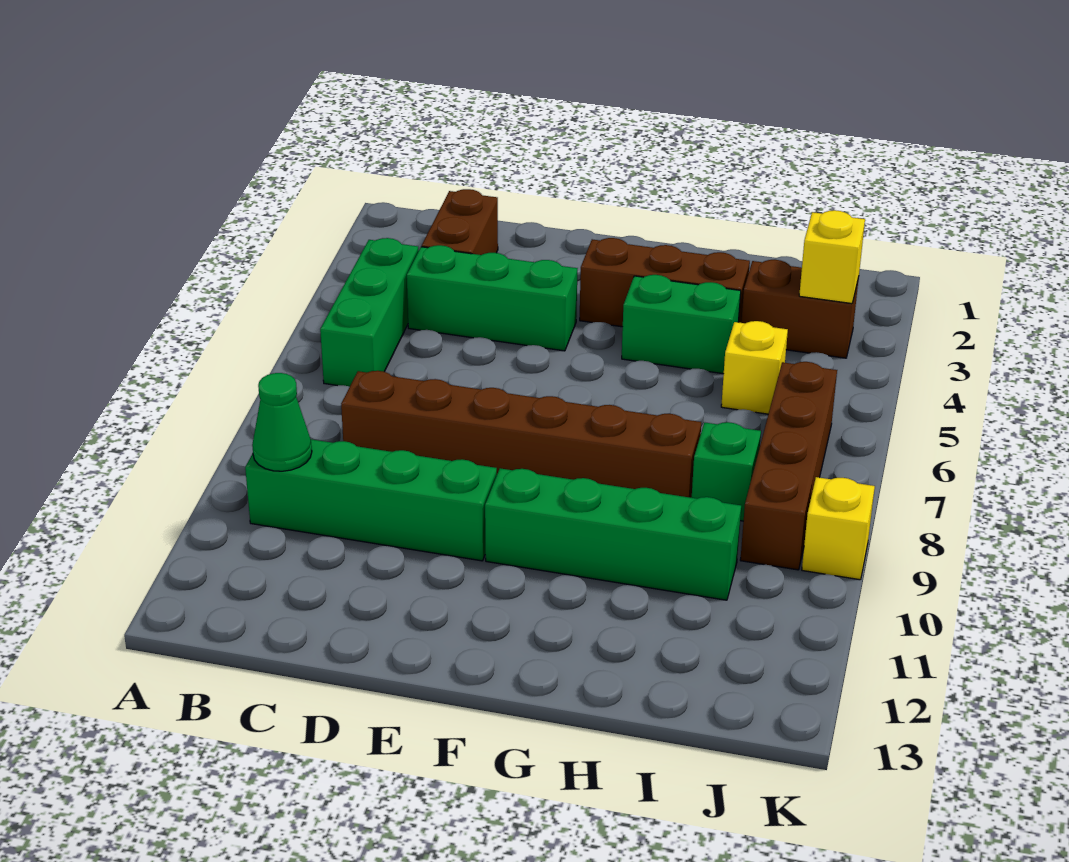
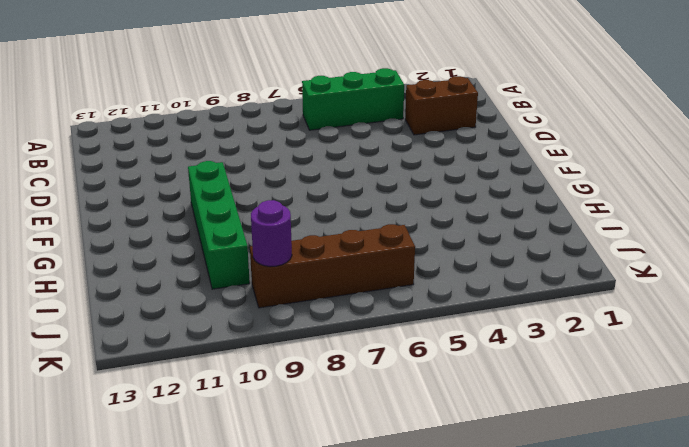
purple 1x1 round brick [251,200,292,267] -> none
none -> green 1x4 brick [245,439,497,561]
none -> green 1x3 brick [407,245,578,351]
none -> brown 1x6 brick [341,371,701,498]

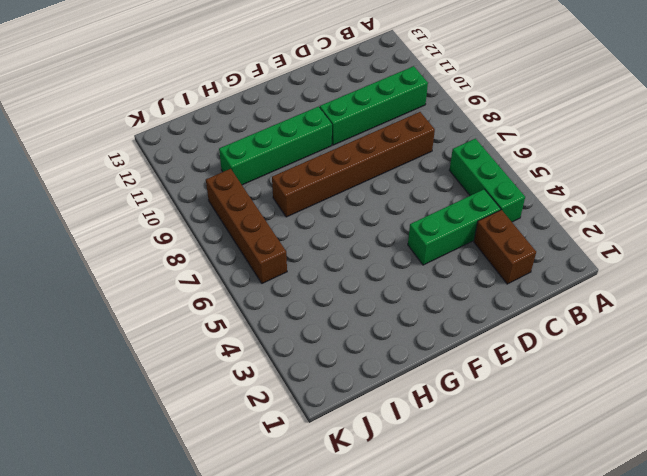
none -> brown 1x3 brick [580,238,750,327]
none -> green 1x2 brick [622,275,741,374]
none -> brown 1x2 brick [741,260,859,358]

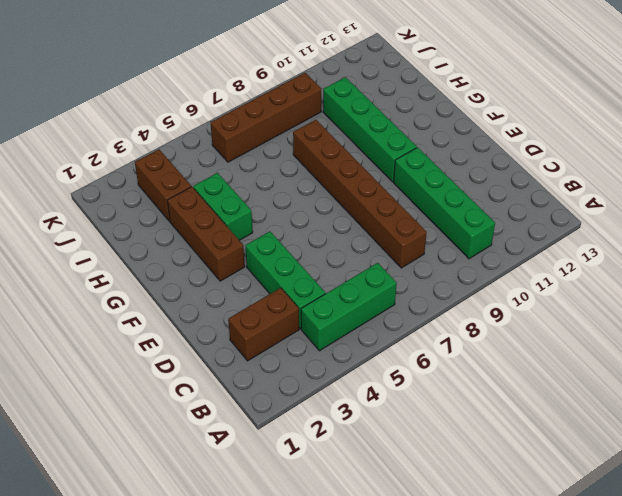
none -> yellow 1x1 brick [721,321,788,414]
none -> green 1x1 brick [692,422,761,521]
none -> yellow 1x1 brick [802,477,875,580]

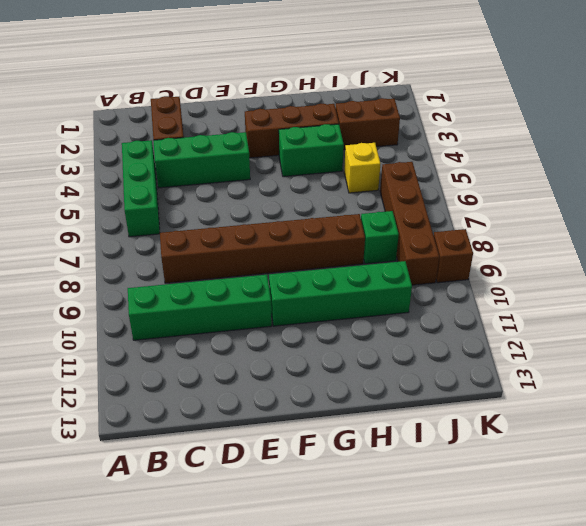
brown 1x1 brick [434,229,473,283] -> yellow 1x1 brick [802,477,875,580]
none -> green 1x1 cone [252,373,312,471]
none -> yellow 1x1 brick [799,210,865,304]

